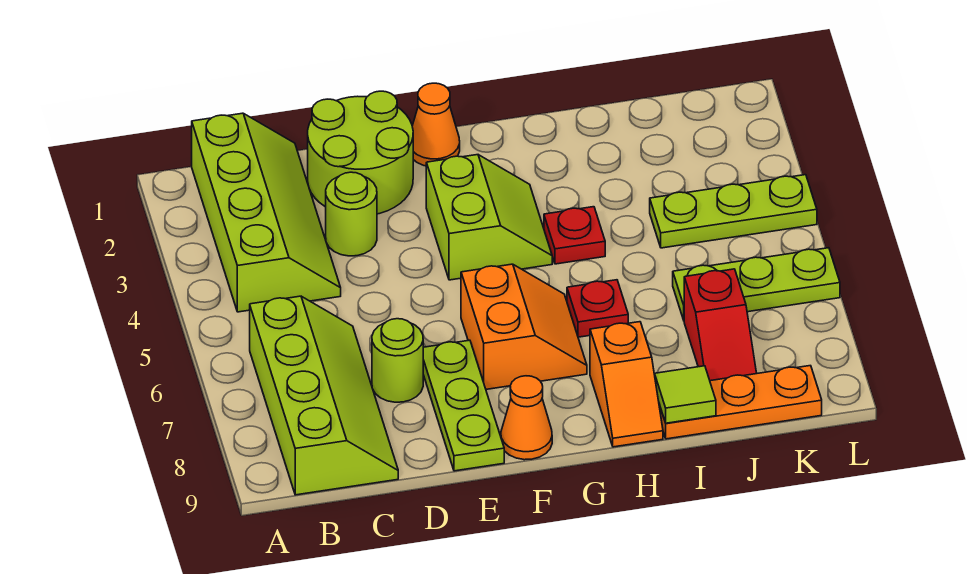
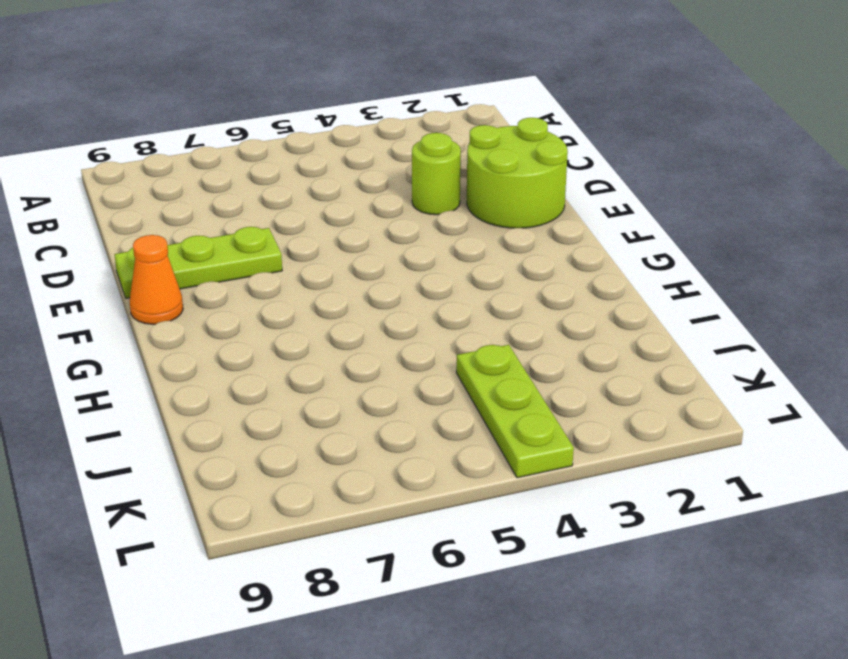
none -> lime 2x4 slope [192,113,341,312]
none -> lime 2x4 slope [250,296,398,495]
none -> lime 1x1 round brick [372,319,423,402]

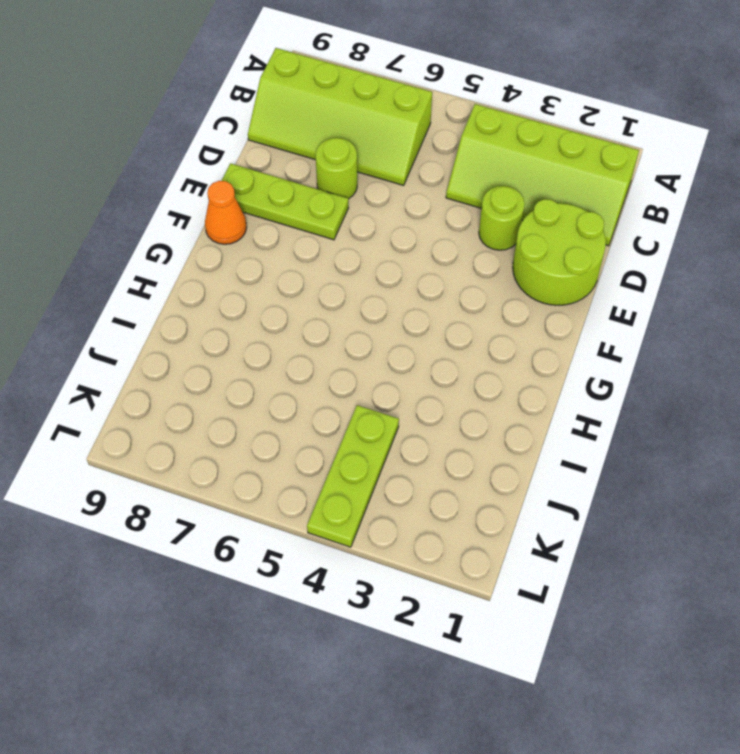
none -> orange 1x1 cone [412,83,460,166]
none -> lime 2x2 slope [426,155,552,280]
none -> orange 2x2 slope [461,264,587,389]

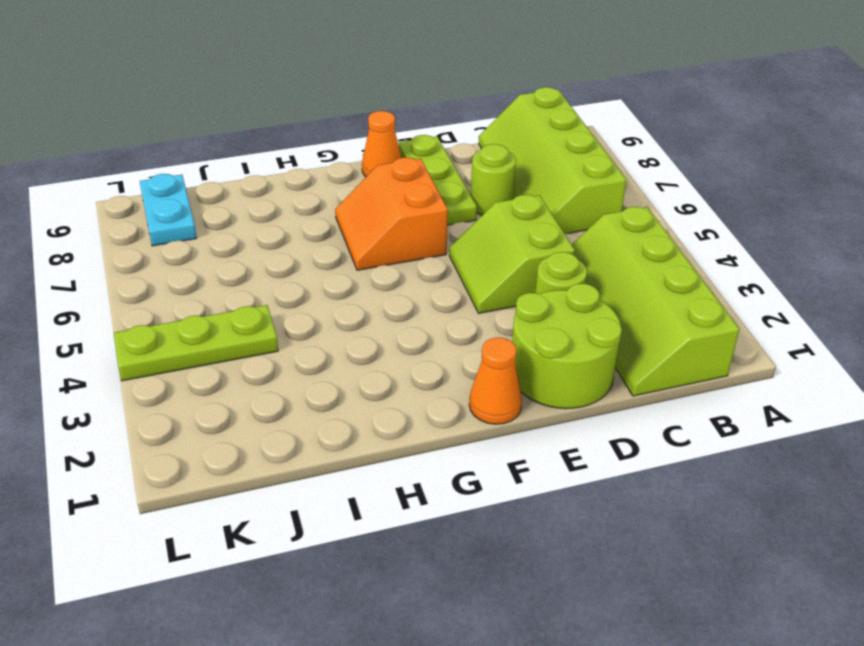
lime 2x2 slope [449,195,575,313] -> lime 2x2 slope moved to [426,155,552,280]
cyan 1x2 plate [140,174,197,246] -> orange 1x3 plate [659,366,822,439]
none -> red 1x1 plate [544,207,605,264]
none -> red 1x1 plate [567,280,628,337]
none -> orange 1x2 slope [590,322,663,447]

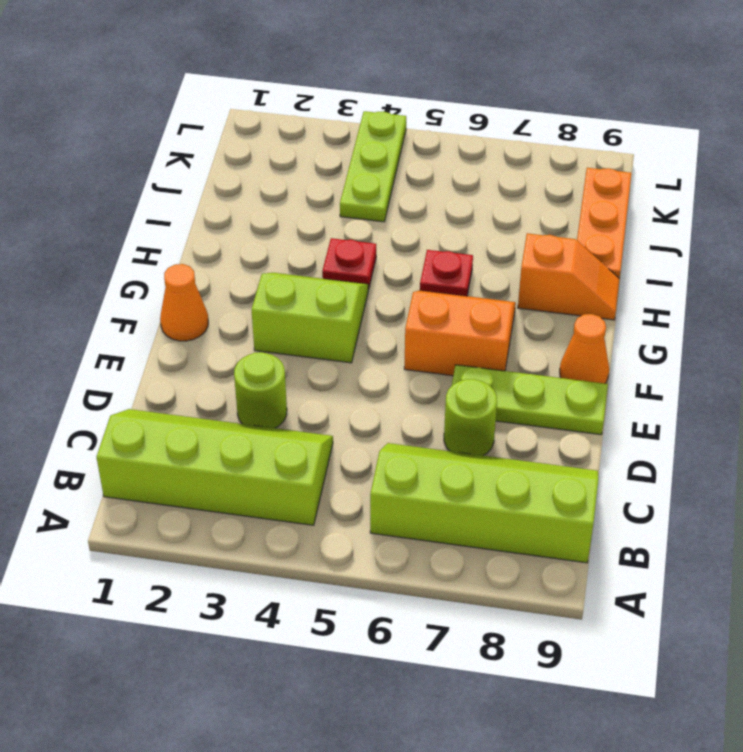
none -> lime 2x2 round brick [308,91,413,214]
none -> lime 1x3 plate [673,248,840,320]
none -> red 1x2 slope [684,269,757,381]

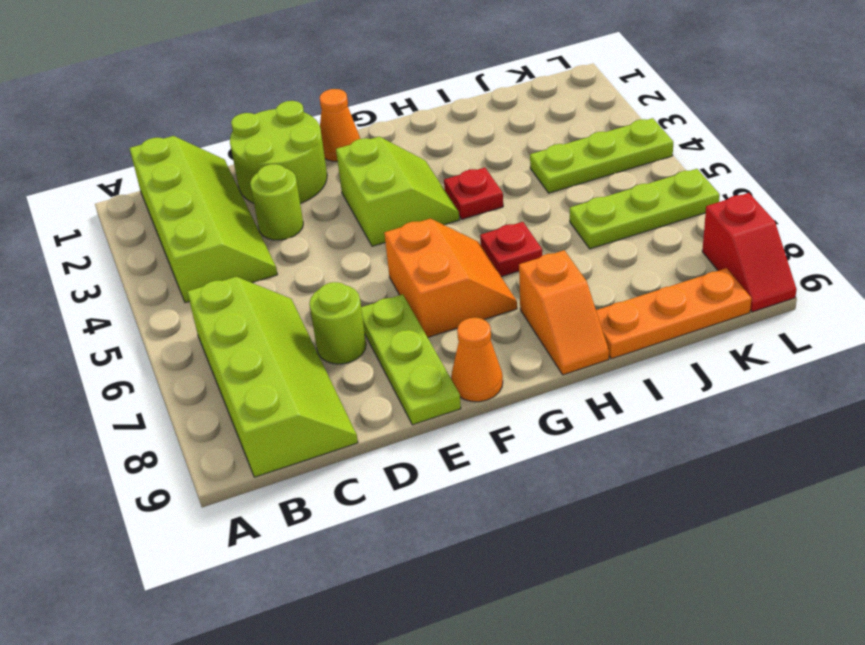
red 1x2 slope [702,193,797,312] -> red 1x2 slope moved to [684,269,757,381]
none -> lime 1x1 tile [655,366,716,423]

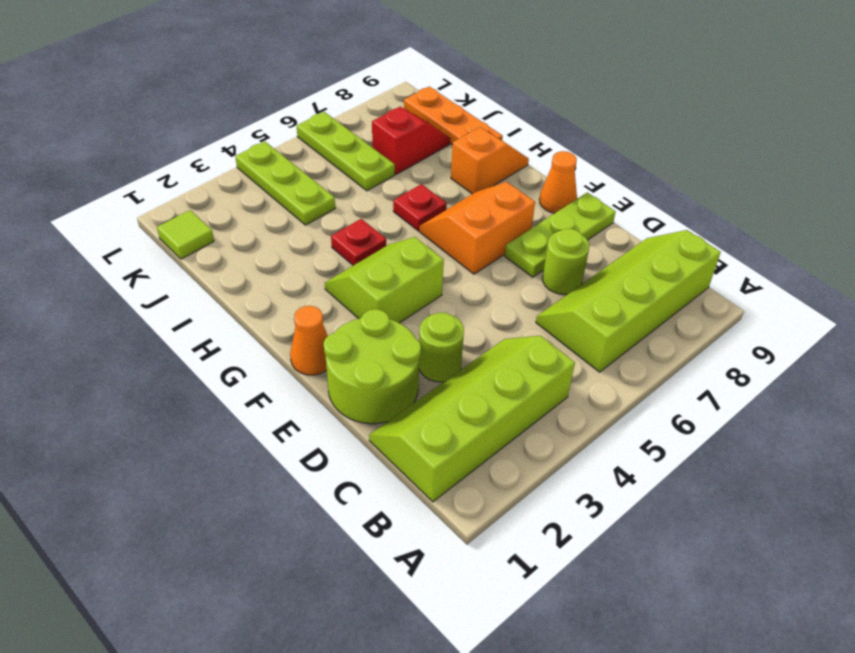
lime 1x1 tile [157,210,214,259] -> lime 1x1 tile moved to [655,366,716,423]

